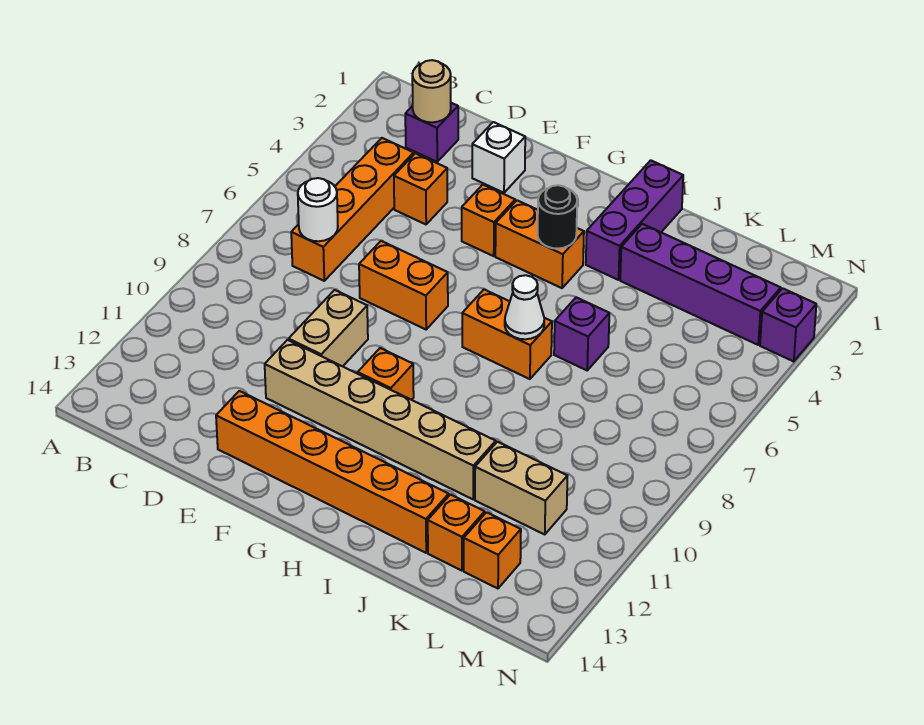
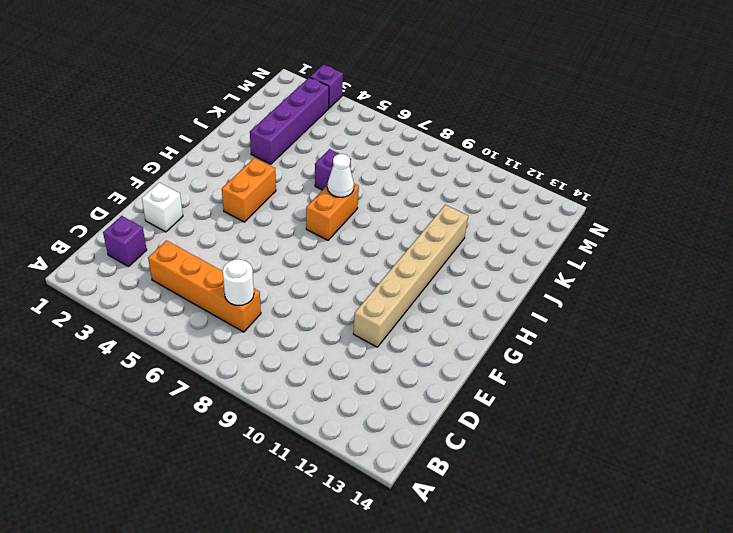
none -> orange 1x1 brick [394,153,447,224]
none -> orange 1x2 brick [359,241,448,329]
none -> tan 1x2 brick [289,290,368,366]

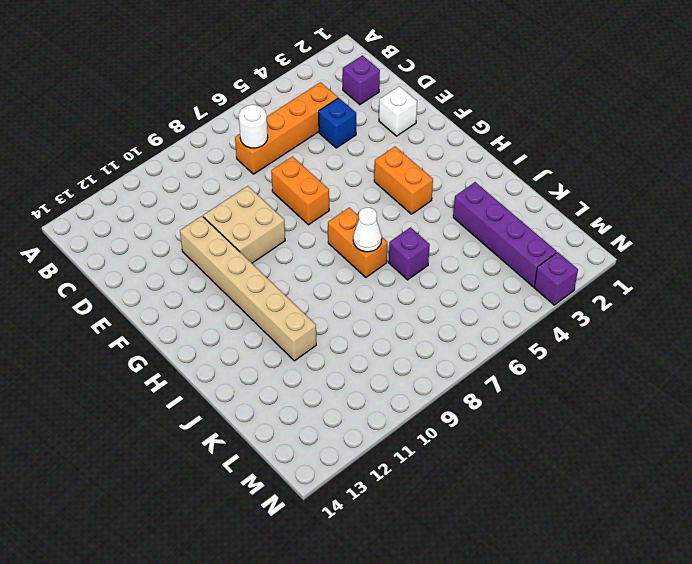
blue 1x1 brick [319,98,356,148] -> orange 1x1 brick [394,153,447,224]
tan 2x2 brick [203,186,285,263] -> tan 1x2 brick [289,290,368,366]
none -> orange 1x6 brick [216,391,449,553]
none -> orange 1x1 brick [462,185,515,256]
none -> orange 1x1 brick [358,348,414,400]

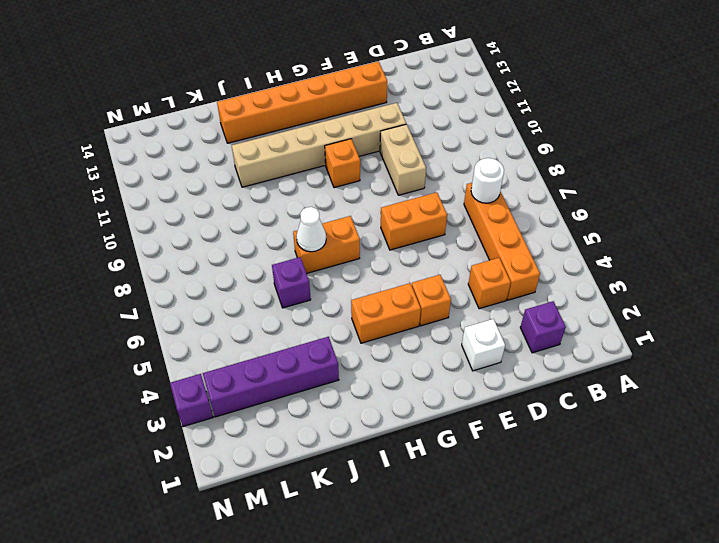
none -> purple 1x3 brick [586,160,683,280]
none -> tan 1x2 brick [475,442,567,534]
none -> orange 1x1 brick [428,495,485,571]

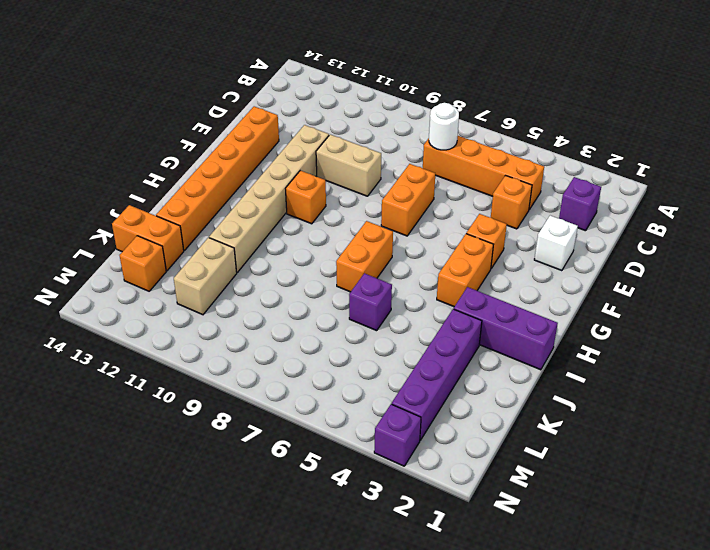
orange 1x2 brick [112,205,184,271] -> orange 1x1 brick [428,495,485,571]
none -> tan 1x1 round brick [412,60,451,122]
none -> black 1x1 round brick [538,185,577,249]
none -> white 1x1 cone [505,275,544,339]

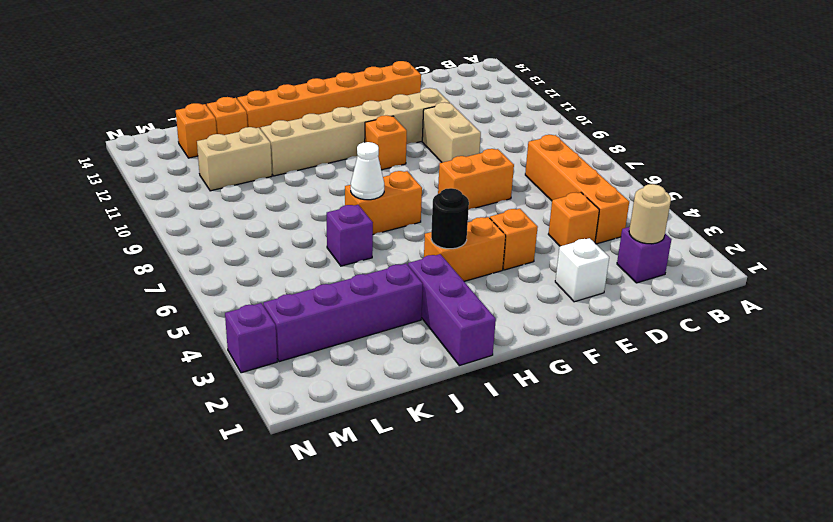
none -> white 1x1 round brick [298,178,338,241]

